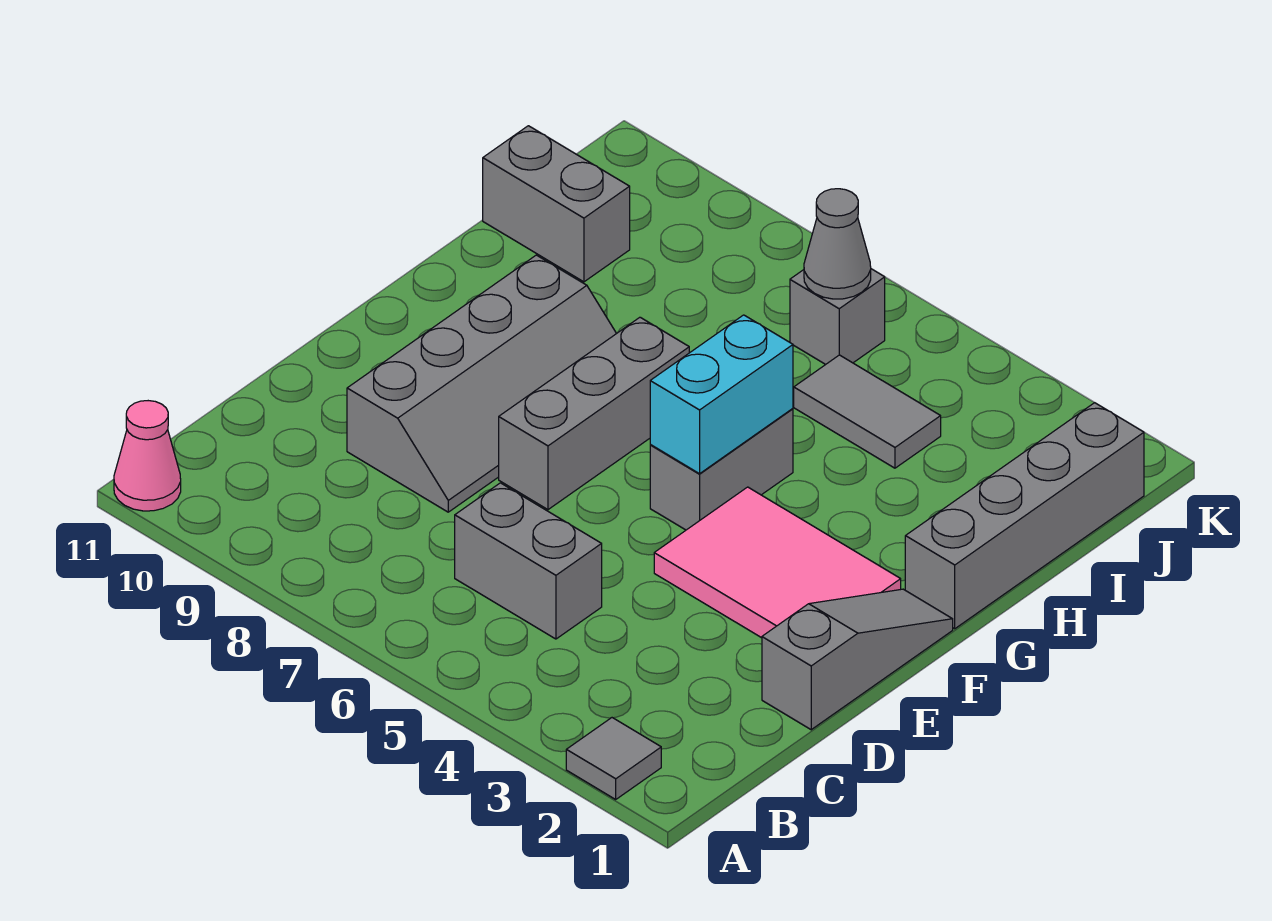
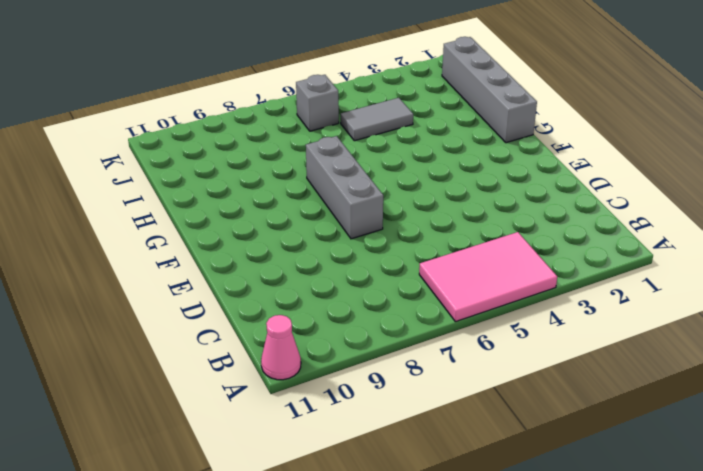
pink 2x3 tile [419,232,557,322] -> pink 2x3 tile moved to [654,487,901,638]
none -> grey 1x1 tile [566,718,661,799]
none -> grey 1x2 brick [455,483,602,639]
none -> grey 1x3 slope [762,589,953,730]

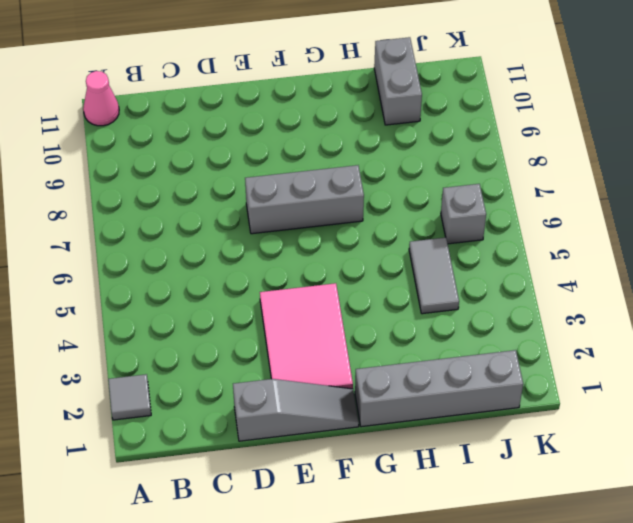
none -> grey 1x2 brick [455,483,602,639]
none -> grey 2x4 slope [347,255,617,512]
none -> grey 1x2 brick [650,409,793,530]

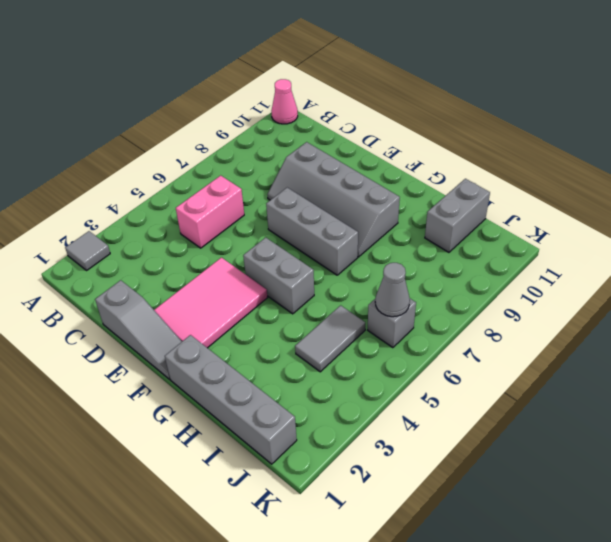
pink 1x2 brick [176,175,244,248] -> grey 1x2 brick [455,483,602,639]
none -> cyan 1x2 brick [650,315,793,474]

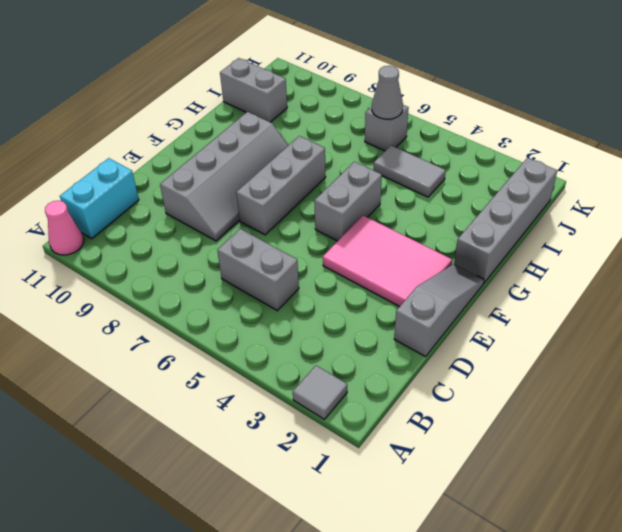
cyan 1x2 brick [60,158,139,239] -> cyan 1x2 brick moved to [650,315,793,474]

